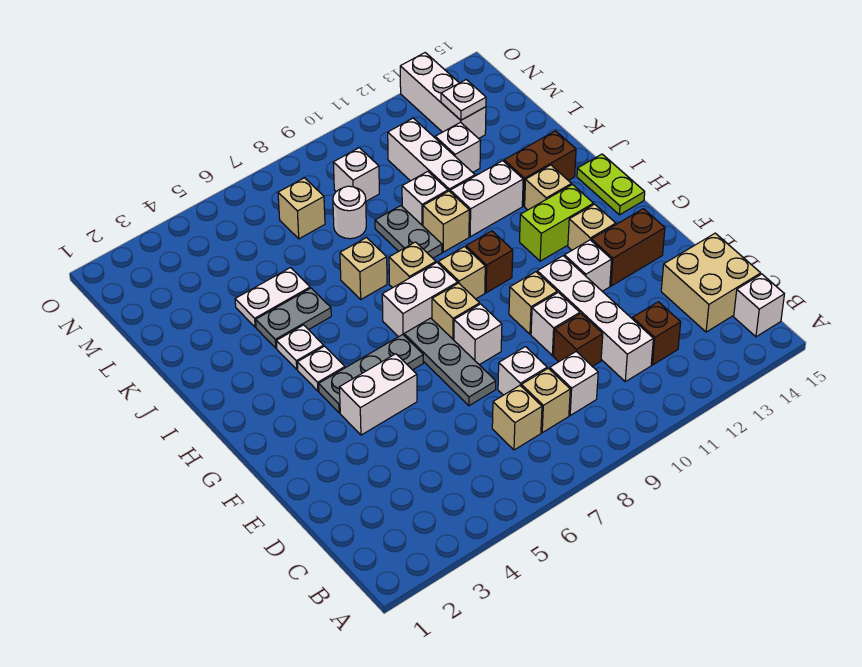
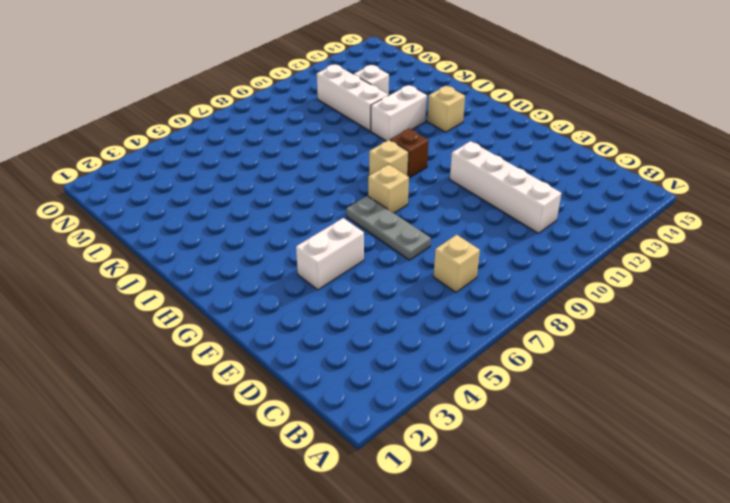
none -> white 1x1 brick [734,274,784,337]
none -> tan 1x1 brick [521,368,570,433]
none -> white 1x1 brick [550,352,598,415]
none -> brown 1x1 brick [633,302,681,365]

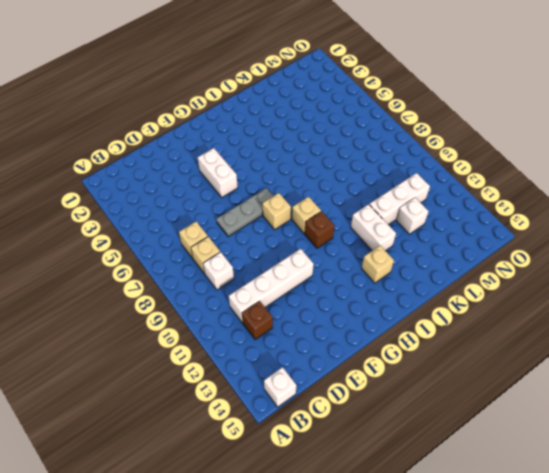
none -> tan 2x2 brick [661,233,761,332]
none -> white 1x1 brick [498,347,547,395]
none -> brown 1x1 brick [553,314,603,366]
none -> white 1x1 brick [531,292,580,355]

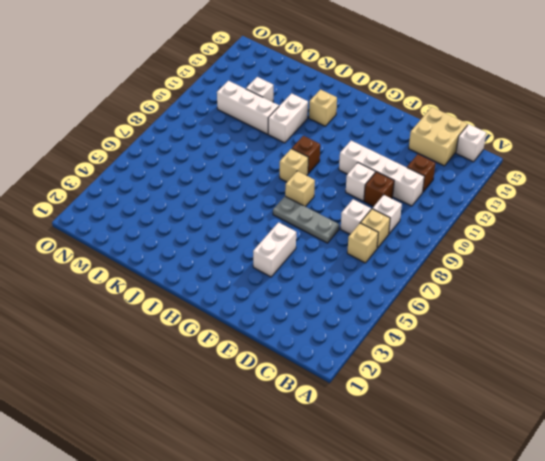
none -> white 1x1 brick [454,304,502,365]
none -> tan 1x1 brick [509,272,557,334]
none -> white 1x1 brick [564,240,612,291]
none -> brown 1x2 brick [591,209,665,286]

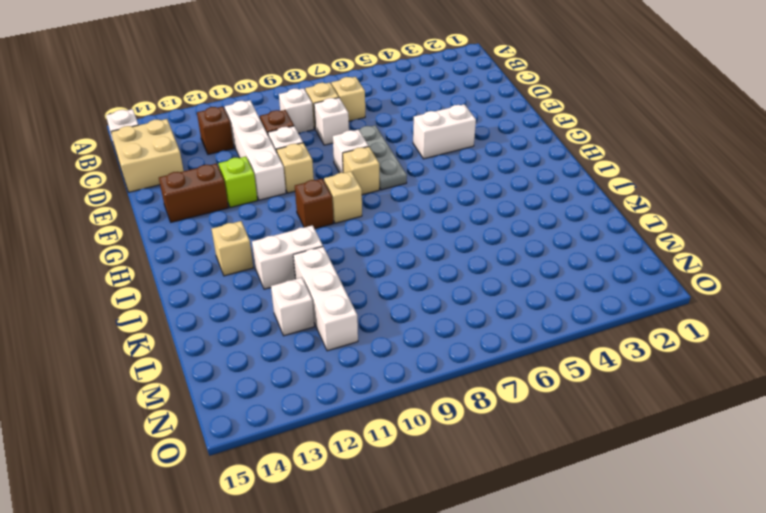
lime 1x1 brick [218,157,257,208] -> white 1x1 brick [564,240,612,291]
none -> grey 1x3 plate [319,334,423,413]
none -> tan 1x1 brick [568,204,616,250]
none -> white 1x1 plate [297,346,345,391]
none -> white 1x2 brick [382,263,458,337]

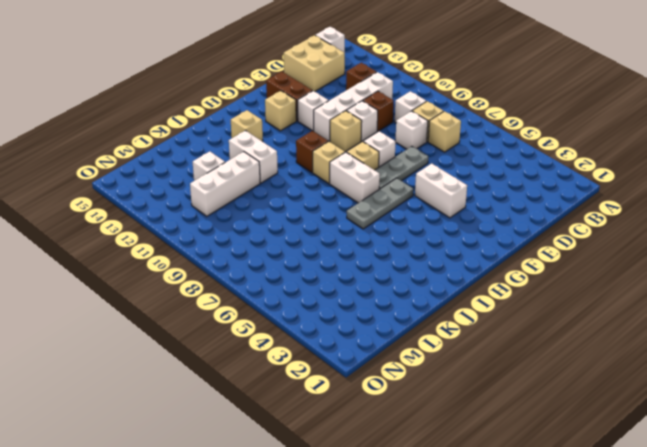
grey 1x3 plate [347,178,413,229] -> grey 1x3 plate turned to [319,334,423,413]
none -> white 1x1 plate [297,346,345,391]
none -> lime 1x2 brick [520,185,594,261]
none -> lime 1x2 plate [577,154,645,215]
none -> white 1x1 plate [276,325,324,369]

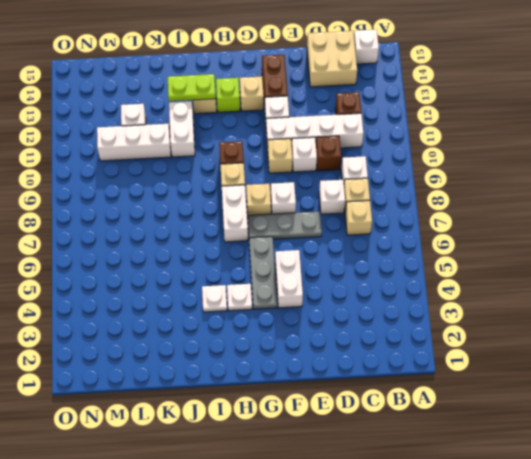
lime 1x1 brick [216,78,240,112] -> lime 1x2 brick [520,185,594,261]
lime 1x2 plate [168,74,216,101] -> lime 1x2 plate moved to [577,154,645,215]
none -> tan 1x1 brick [389,242,436,288]
none -> grey 1x2 plate [256,288,331,348]
none -> tan 1x1 brick [340,238,387,299]
none -> grey 1x2 plate [375,206,442,258]

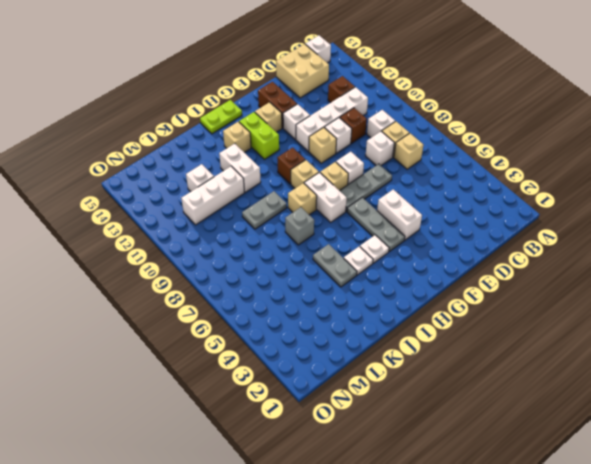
grey 1x1 brick [285,207,314,245] -> tan 1x1 brick [340,238,387,299]
none -> tan 1x1 brick [423,191,469,252]
none -> brown 1x2 brick [504,131,576,206]
none -> white 1x2 plate [235,268,310,327]
none -> white 1x1 brick [402,171,448,226]

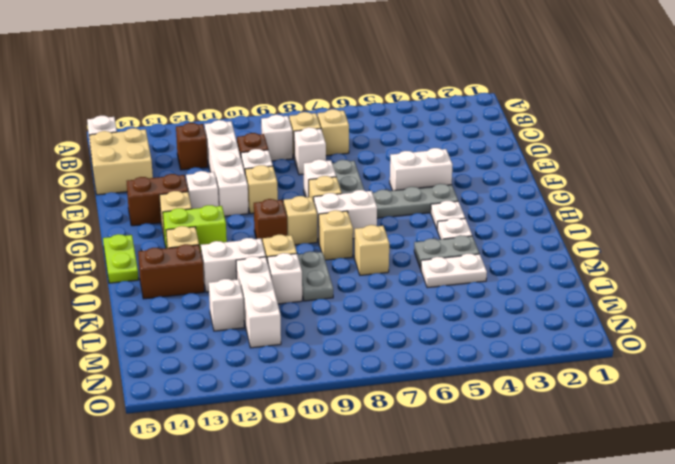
none -> white 1x1 round brick [333,186,366,239]
none -> tan 1x1 brick [278,178,325,239]
none -> white 1x1 brick [333,148,379,201]
none -> white 1x3 brick [400,53,486,139]

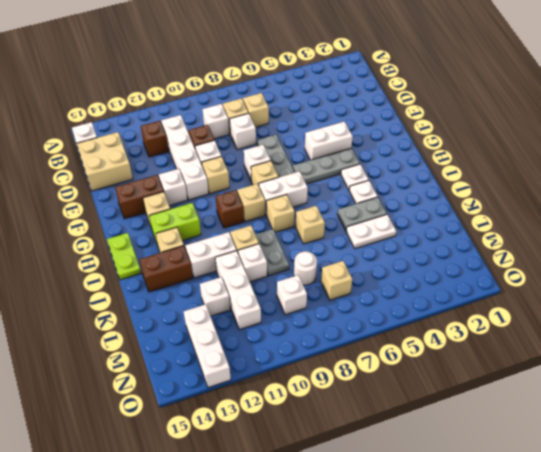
none -> white 1x1 plate [441,80,486,120]

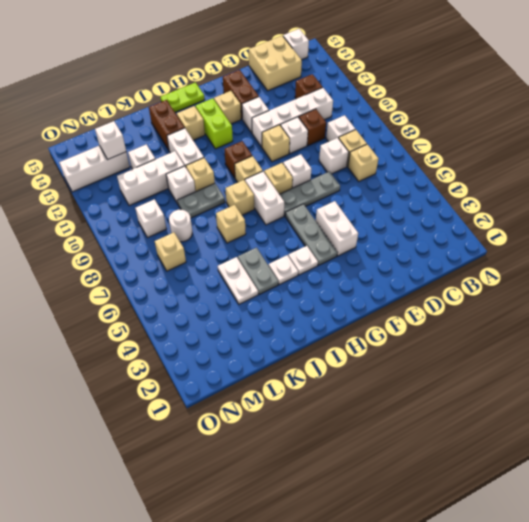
white 1x1 brick [95,121,126,160] -> white 1x1 plate [441,80,486,120]

